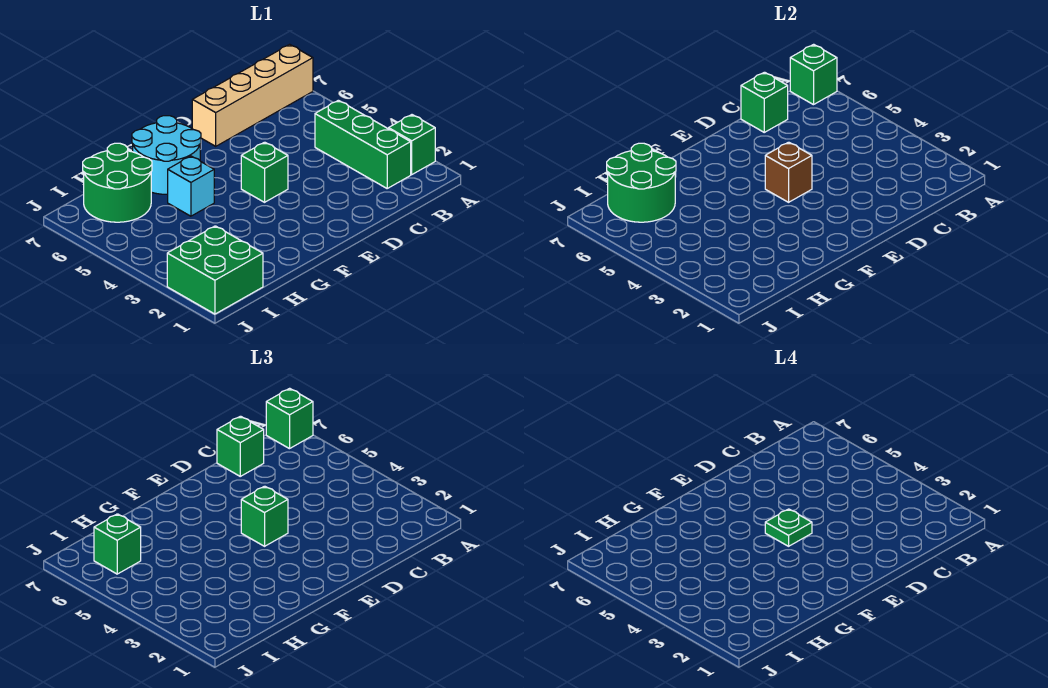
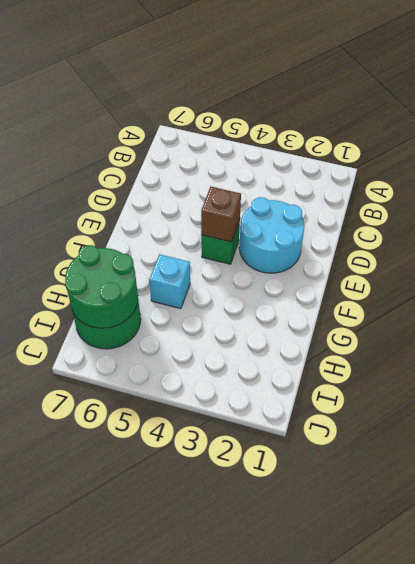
cyan 2x2 round brick [239,197,304,273] -> cyan 2x2 round brick moved to [132,116,201,194]
none -> green 1x1 brick [389,115,435,174]
none -> tan 1x4 brick [192,44,313,146]
none -> green 1x3 brick [315,100,411,188]

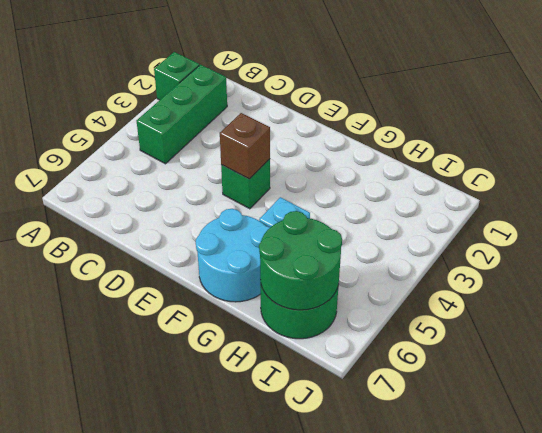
none -> tan 1x4 brick [192,44,313,146]
none -> green 2x2 brick [167,226,263,314]
none -> green 1x1 brick [790,44,837,105]

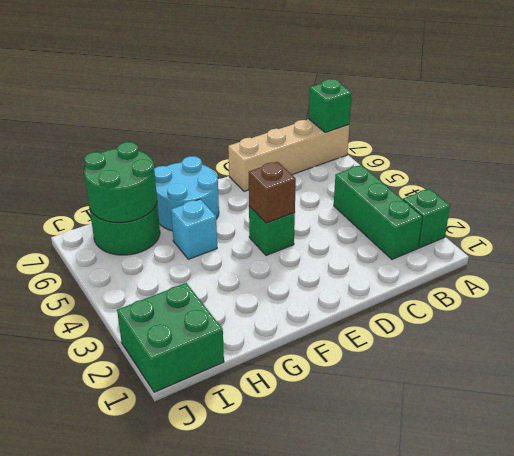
none -> green 1x1 brick [741,72,788,132]
none -> green 1x1 brick [266,388,313,449]
none -> green 1x1 brick [217,416,264,476]

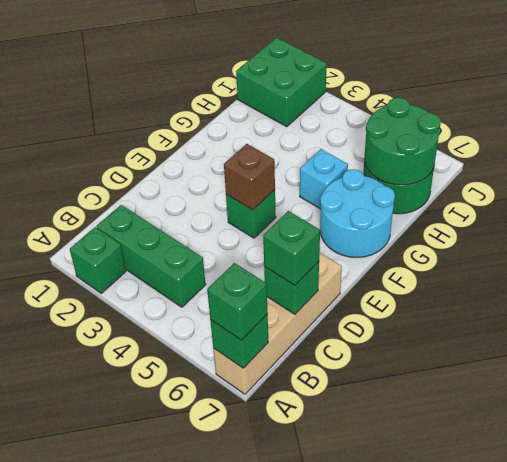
none -> green 1x1 brick [241,486,288,546]
none -> green 1x1 brick [94,514,141,574]
none -> green 1x1 plate [765,509,812,546]

